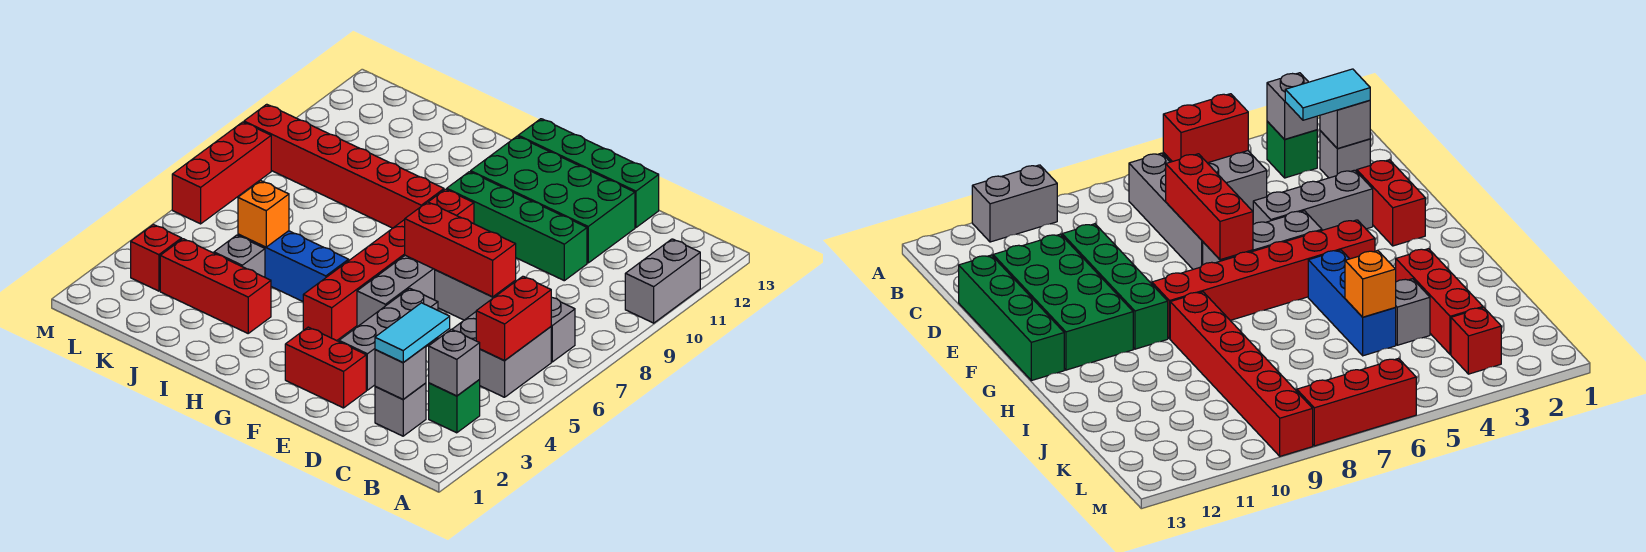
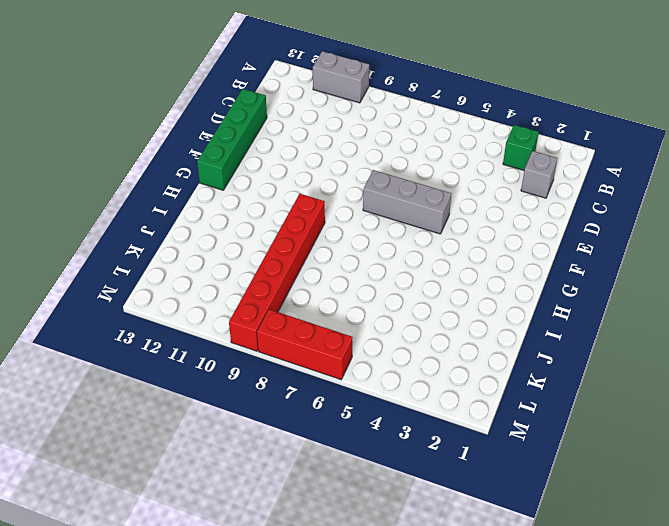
none -> grey 2x2 brick [452,312,551,397]
none -> grey 1x4 brick [435,270,575,362]
none -> green 1x4 brick [447,172,587,281]

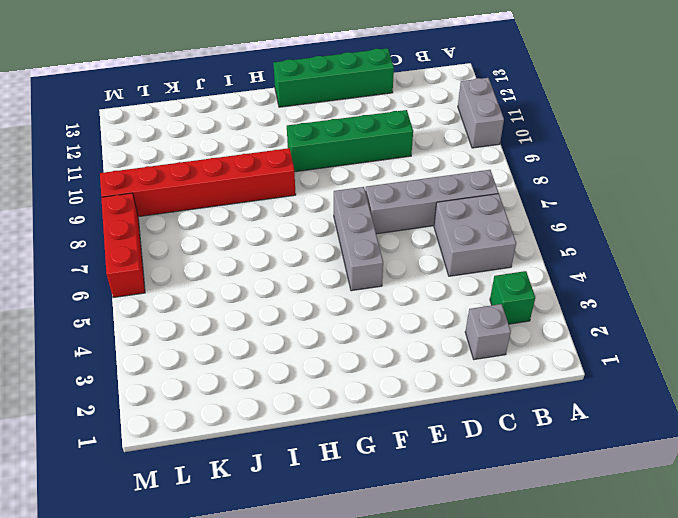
none -> green 2x4 brick [471,136,635,263]
none -> red 1x2 brick [285,327,366,408]
none -> grey 1x3 brick [339,288,438,390]

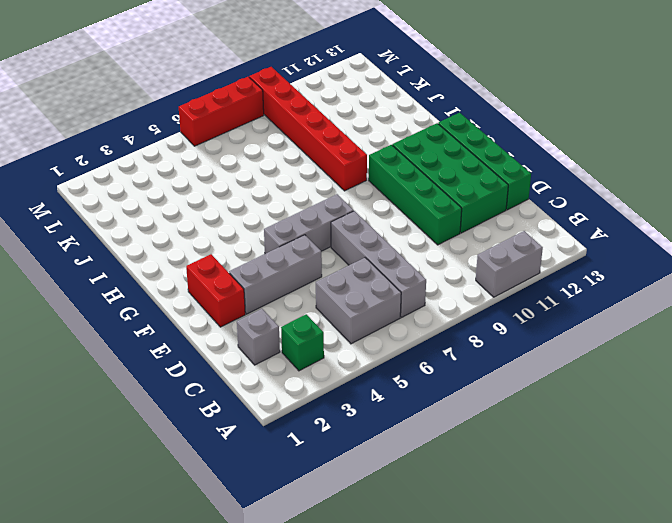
none -> red 1x6 brick [303,189,474,341]
none -> blue 1x3 brick [238,231,349,301]
none -> red 1x3 brick [160,239,271,333]

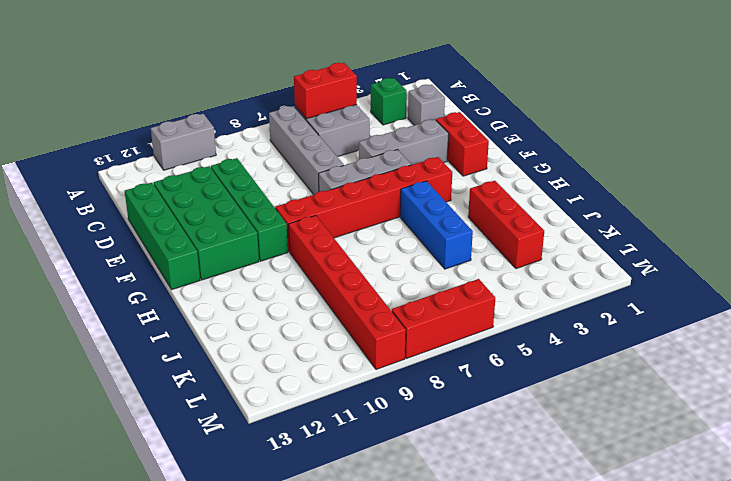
none -> grey 1x1 brick [214,235,265,277]
none -> red 1x1 brick [131,225,182,291]
none -> grey 1x1 brick [429,329,480,396]

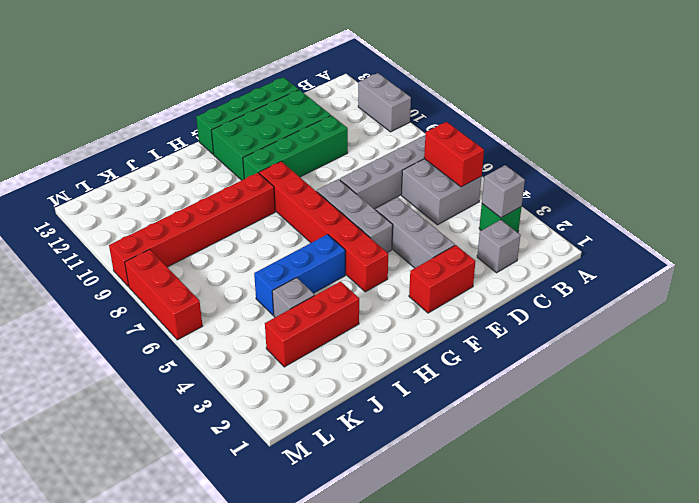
none -> red 1x1 brick [131,225,182,291]
none -> grey 1x1 brick [375,346,426,399]
none -> red 1x3 brick [405,202,516,297]

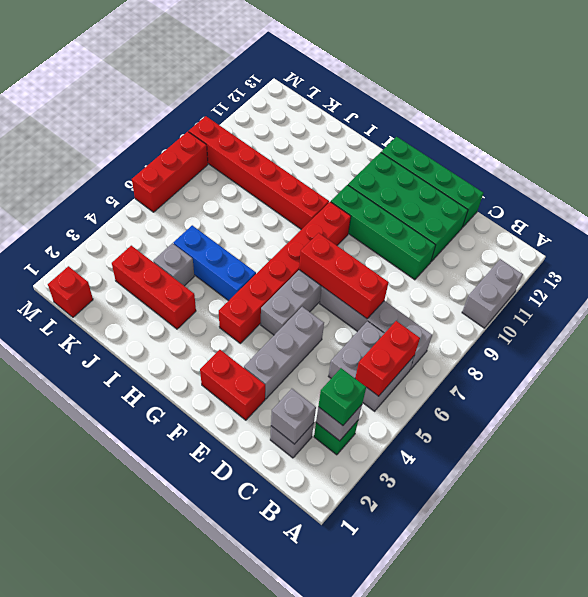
green 1x1 brick [318,368,366,425] -> none
red 1x1 brick [48,266,93,317] -> red 1x1 brick moved to [131,225,182,291]
none -> orange 1x1 brick [238,181,289,247]
none -> cyan 1x2 tile [375,303,450,362]

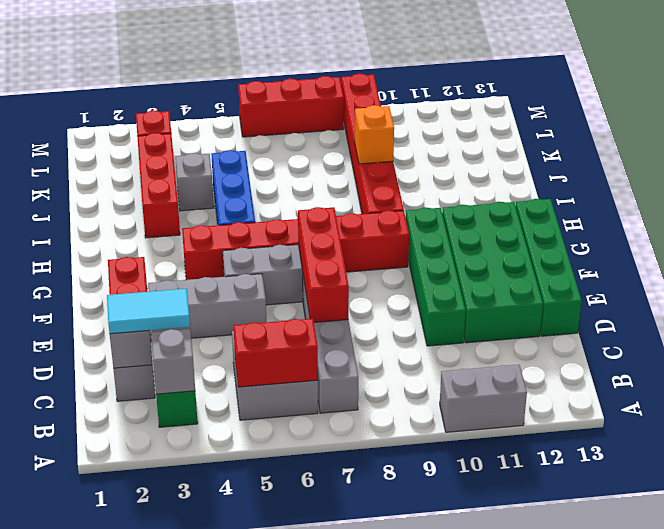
orange 1x1 brick [355,105,394,164] -> orange 1x1 brick moved to [238,181,289,247]

